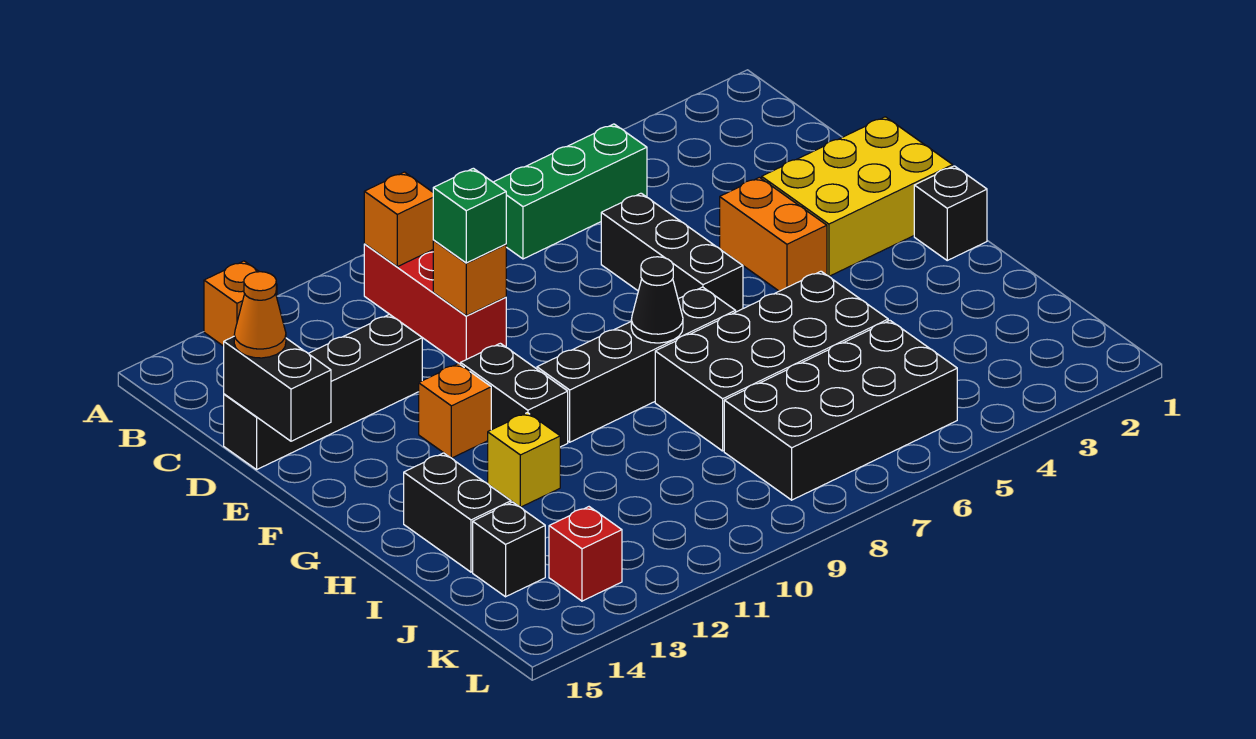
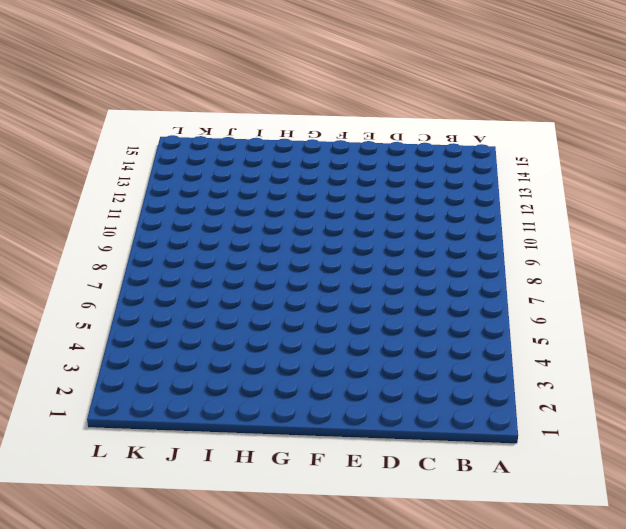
none -> orange 1x1 brick [204,261,277,346]
none -> green 1x3 brick [493,124,647,259]
none -> red 1x3 brick [364,244,506,364]

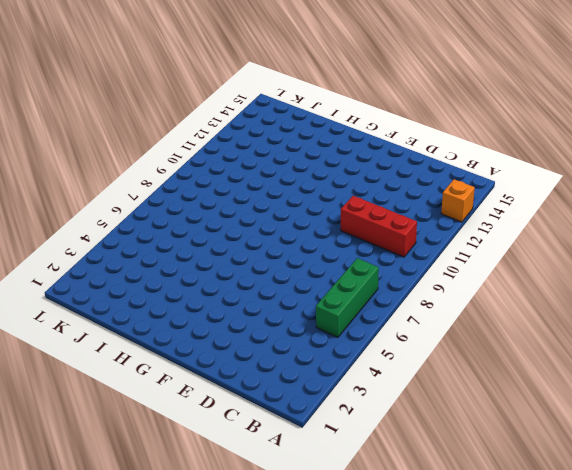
none -> black 1x3 brick [601,193,743,312]
none -> black 1x4 brick [224,314,422,470]
none -> yellow 2x3 brick [762,117,953,276]

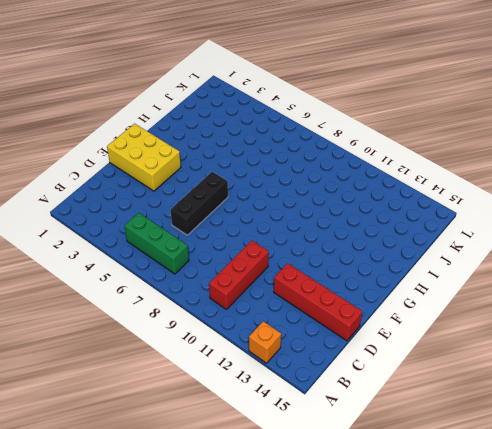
red 1x4 brick [274,263,362,341] -> black 1x4 brick [224,314,422,470]
none -> orange 1x2 brick [720,177,827,291]
none -> black 1x2 brick [460,343,568,447]
none -> orange 1x1 brick [419,363,491,458]

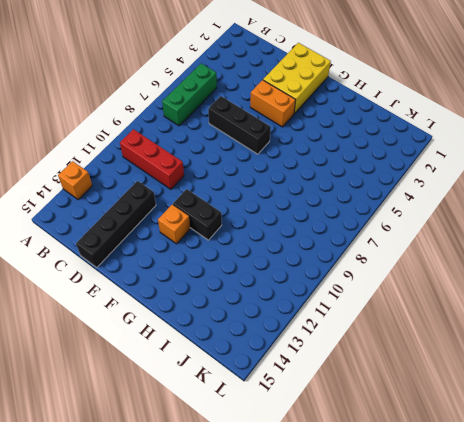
none -> black 1x1 brick [914,166,987,260]
none -> black 1x4 brick [537,287,736,442]
none -> black 2x4 brick [655,271,888,451]

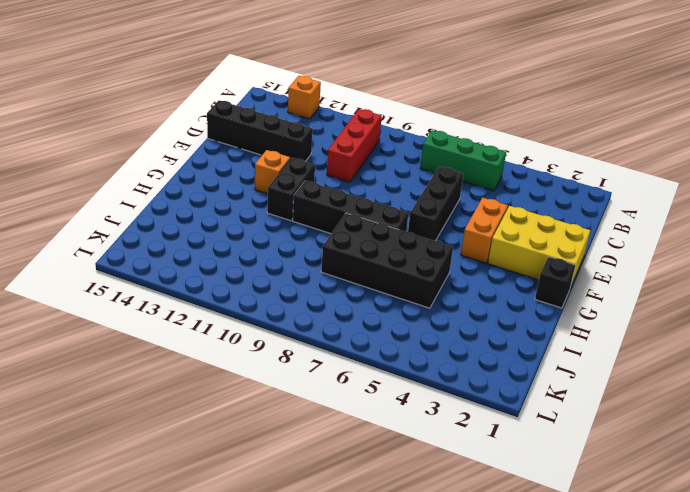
none -> yellow 1x1 brick [488,413,560,507]
none -> black 1x2 brick [404,453,511,572]
none -> black 2x4 brick [724,321,957,500]

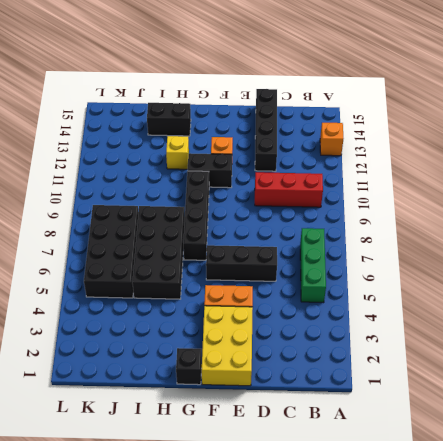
none -> black 1x1 brick [473,502,545,597]
none -> red 1x1 brick [549,507,622,601]
none -> orange 1x1 brick [364,172,434,267]

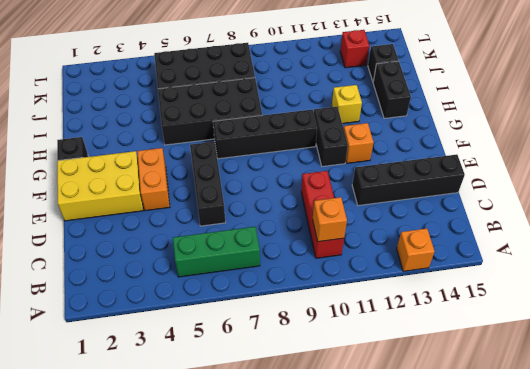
none -> orange 1x1 brick [433,241,506,316]
none -> black 1x2 brick [224,337,331,441]
none -> black 1x1 cone [631,257,683,343]

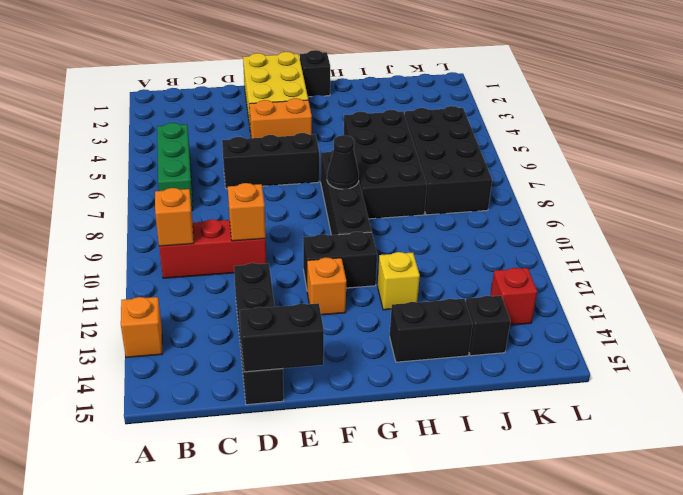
none -> green 1x1 brick [433,168,506,263]
none -> orange 1x1 cone [234,272,286,358]

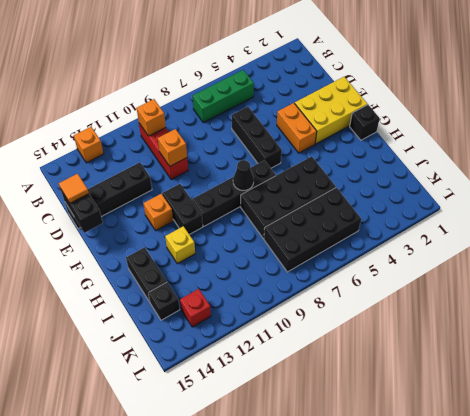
orange 1x1 tile [59,174,89,203] -> orange 1x1 cone [234,272,286,358]
none -> green 1x1 brick [433,168,506,263]

